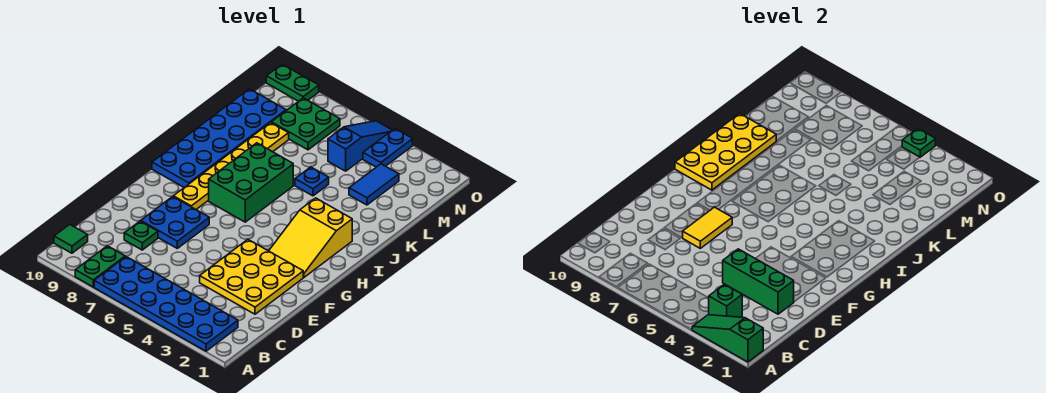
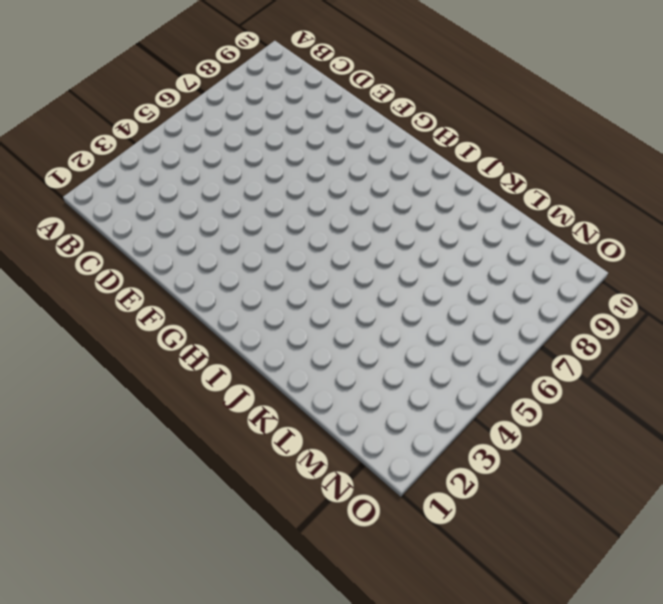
none -> blue 2x6 plate [94,257,238,351]
none -> green 1x2 plate [75,246,125,287]
none -> green 1x1 tile [54,224,88,253]

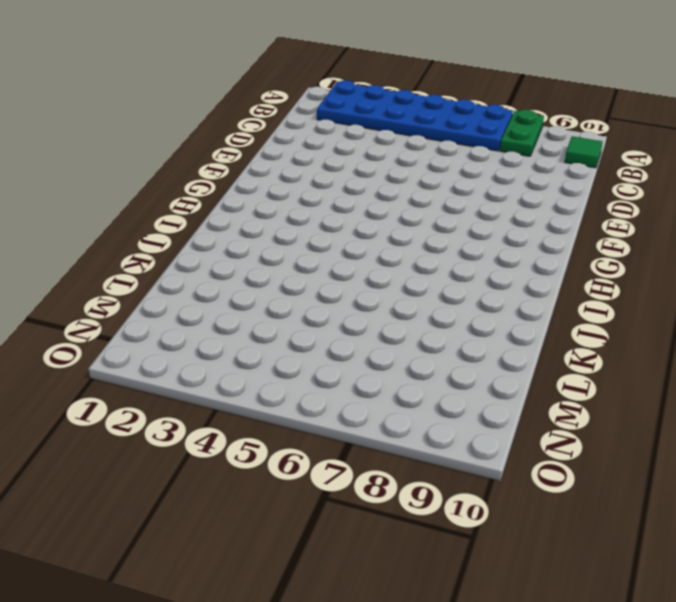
none -> yellow 3x3 plate [200,239,303,314]
none -> green 1x1 plate [124,221,158,250]
none -> blue 2x2 plate [141,197,209,248]

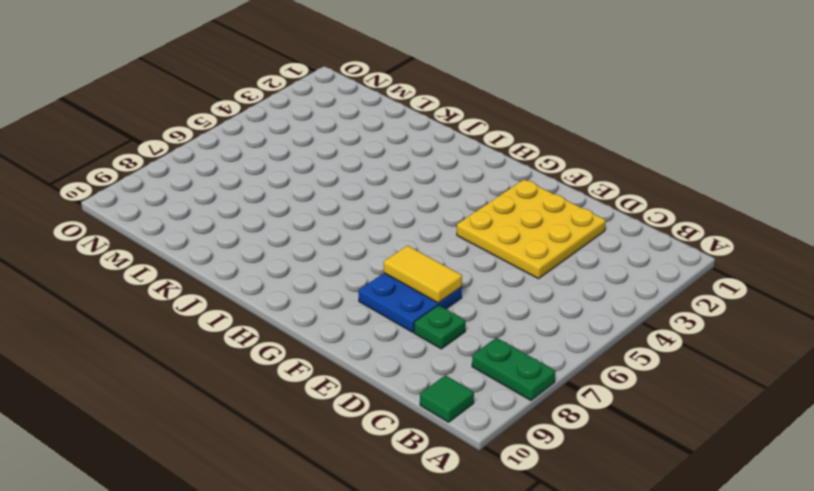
none -> blue 2x6 plate [94,257,238,351]
none -> yellow 2x3 slope [269,198,352,277]
none -> yellow 1x6 plate [173,123,289,210]

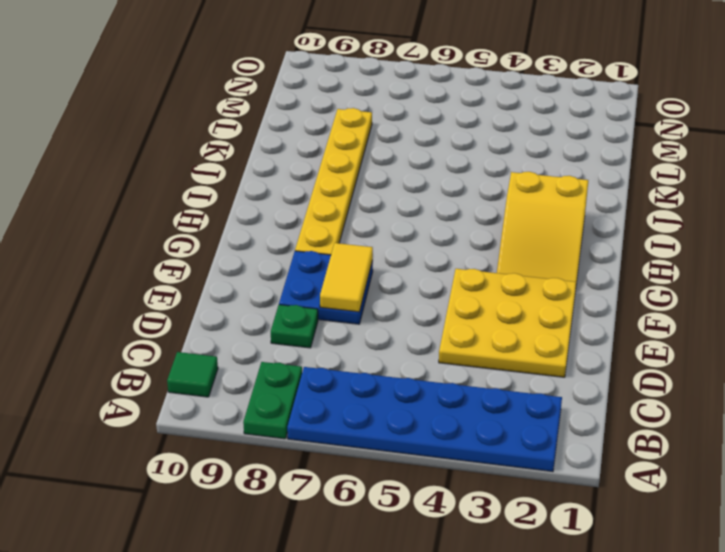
none -> green 2x3 brick [209,143,293,222]
none -> blue 2x6 plate [152,89,286,187]
none -> blue 1x1 plate [295,167,329,196]

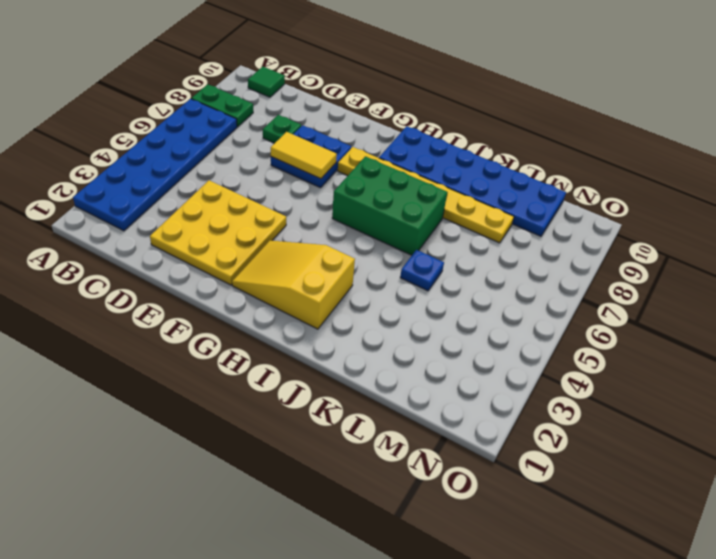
none -> blue 1x2 tile [349,164,399,205]
none -> blue 1x3 slope [328,121,392,171]
none -> green 2x2 plate [271,98,340,150]

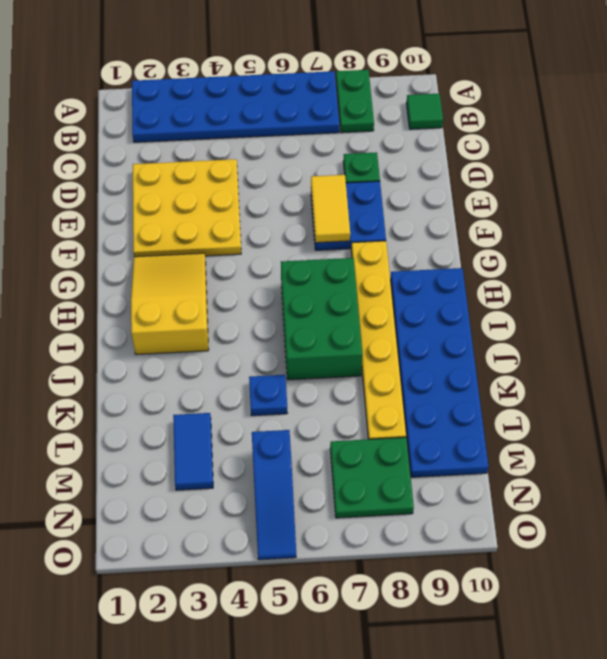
none -> blue 1x2 plate [363,129,413,167]
none -> green 1x2 plate [266,64,319,101]
none -> green 1x3 slope [692,315,763,362]

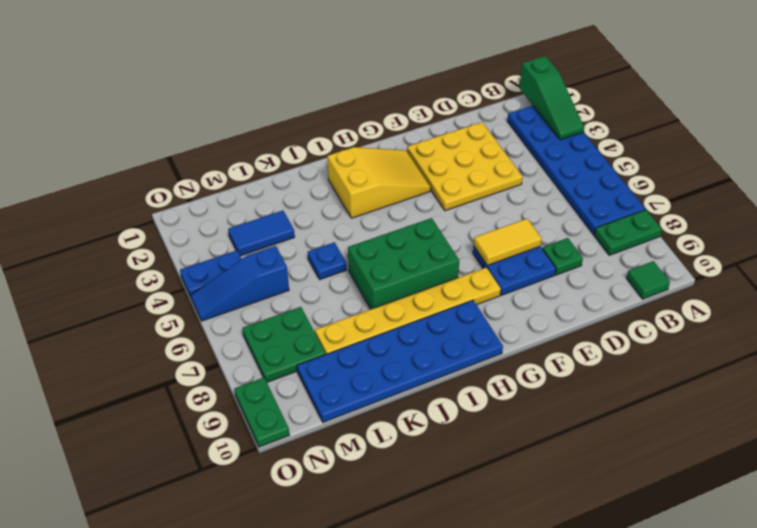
none -> green 1x1 brick [709,284,742,317]
none -> green 1x3 brick [723,249,794,314]
none -> yellow 2x4 plate [675,114,776,190]

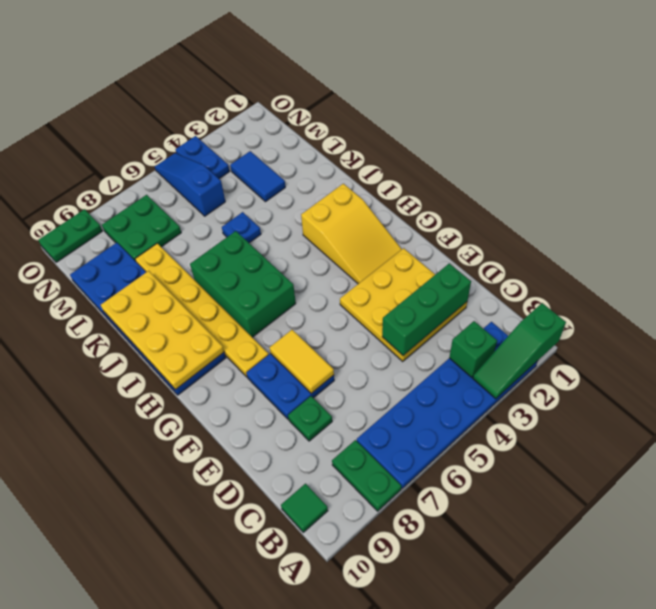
none -> green 1x1 plate [902,129,936,157]

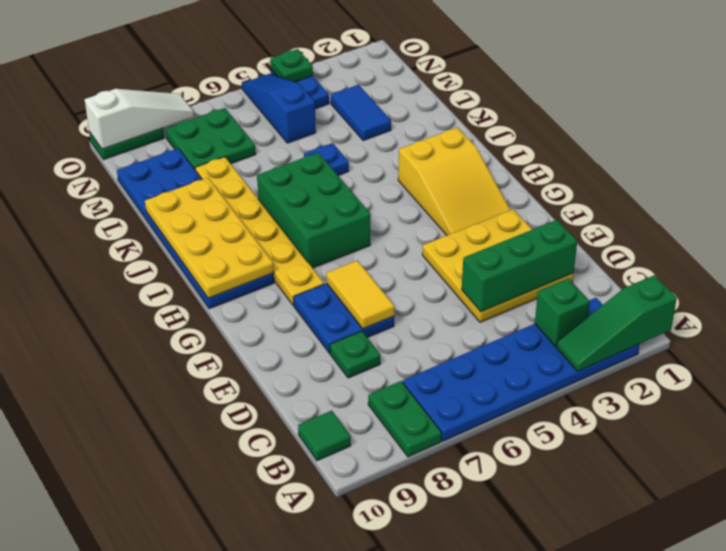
white 1x3 slope [85,89,194,149] -> none

